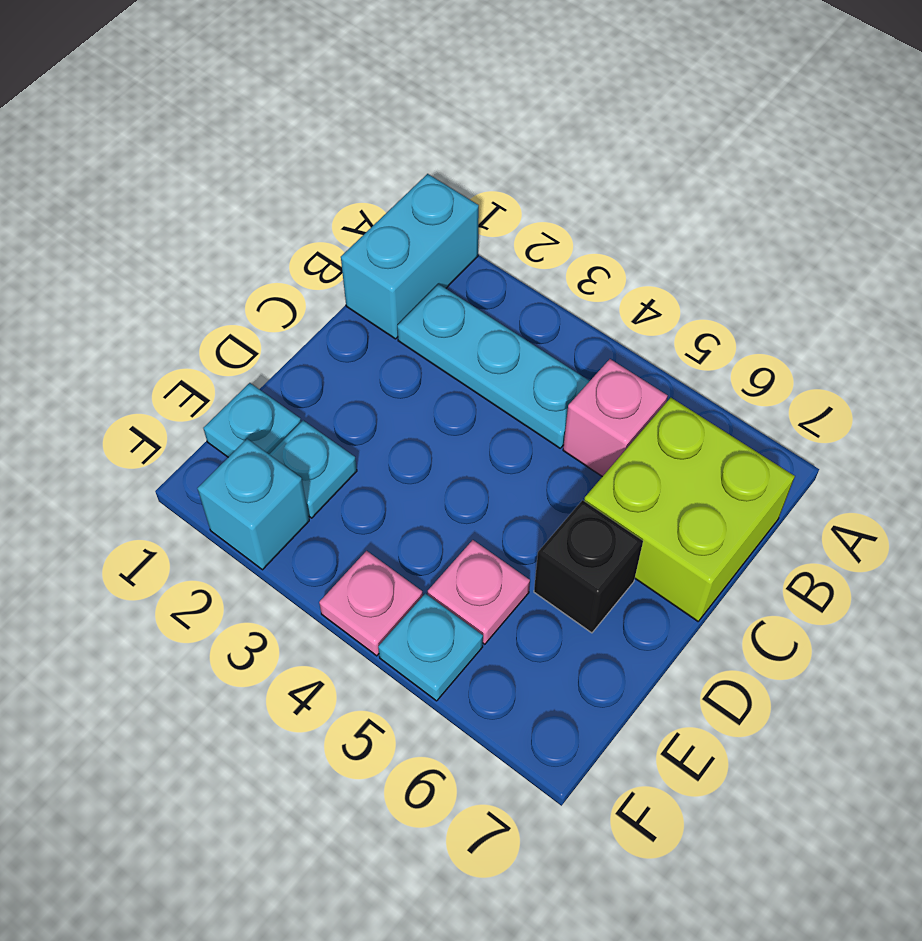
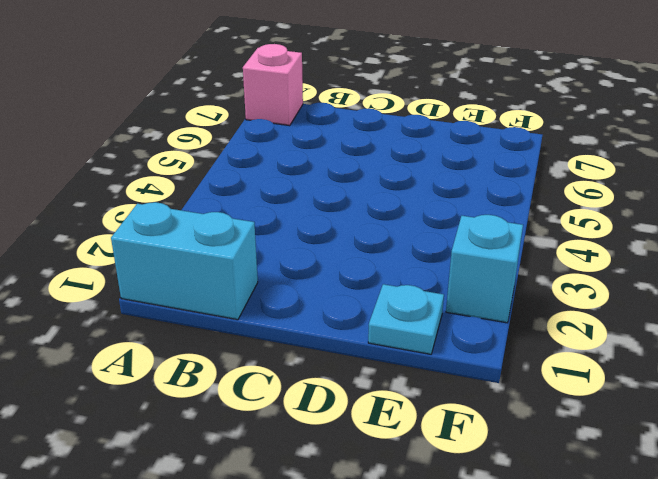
pink 1x1 brick [243,44,303,126] -> pink 1x1 brick moved to [563,359,668,477]
none -> cyan 1x3 plate [397,284,589,448]
none -> lime 2x2 brick [584,398,795,621]

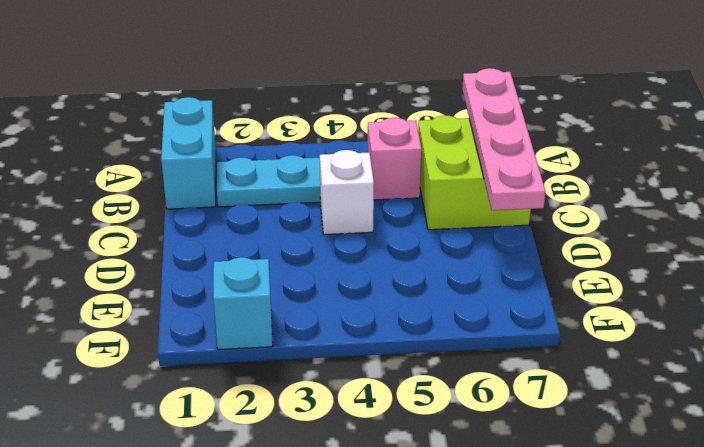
pink 1x4 plate [462,68,546,210] -> none
white 1x1 brick [320,150,374,235] -> none
none -> black 1x1 brick [534,500,643,633]
none -> cyan 1x1 plate [203,383,301,457]

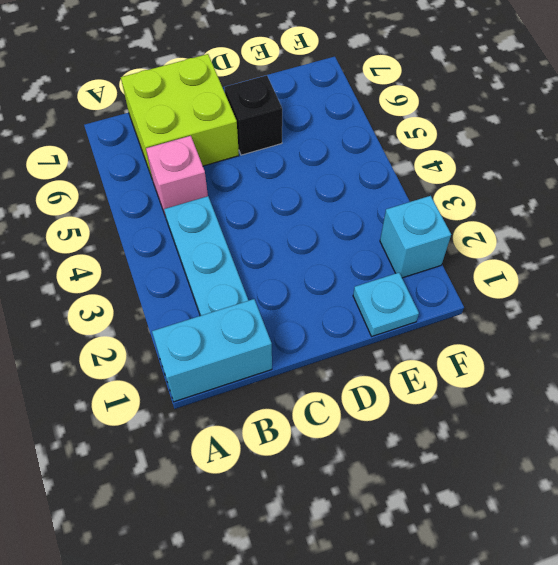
none -> cyan 1x1 plate [269,420,357,518]
none -> pink 1x1 plate [428,540,530,644]

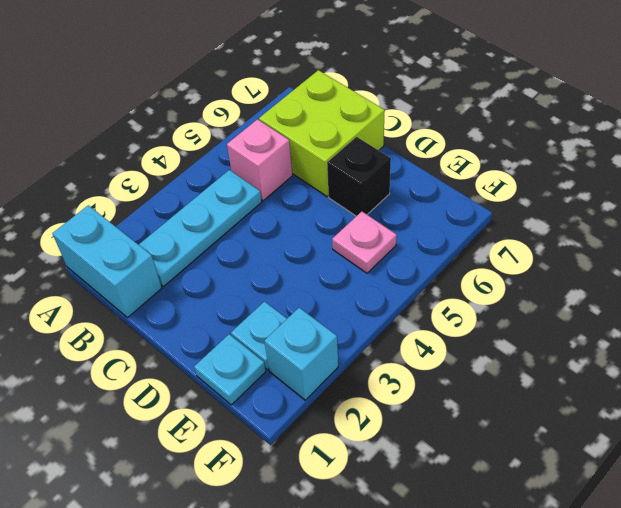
none -> pink 1x1 plate [319,551,423,656]
none -> cyan 1x1 plate [378,593,483,701]

